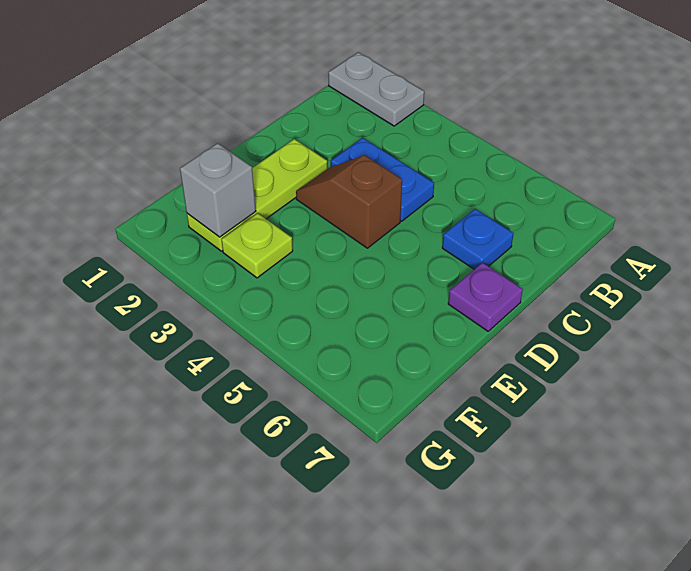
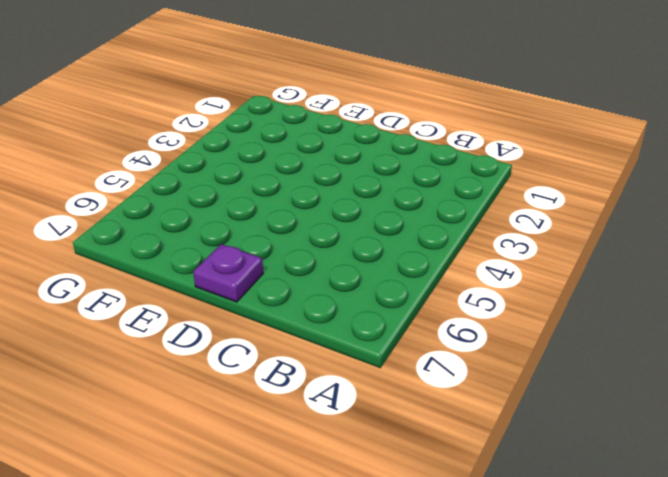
none -> grey 1x2 plate [328,52,424,126]
none -> blue 1x2 plate [331,138,434,221]

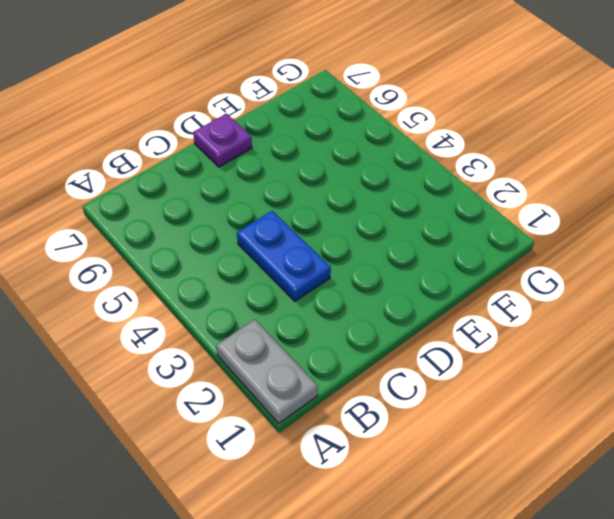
none -> blue 1x1 plate [442,209,514,269]
none -> lime 1x3 plate [187,139,328,251]

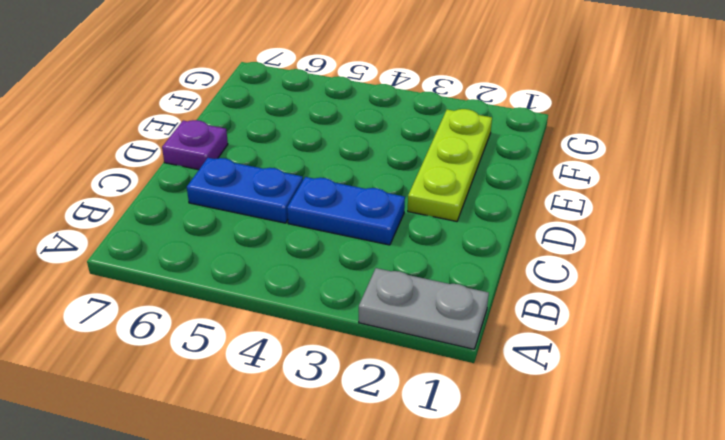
blue 1x2 plate [187,158,303,223] -> blue 1x1 plate [442,209,514,269]
none -> brown 1x2 slope [296,155,402,248]
none -> lime 1x1 plate [222,213,293,278]

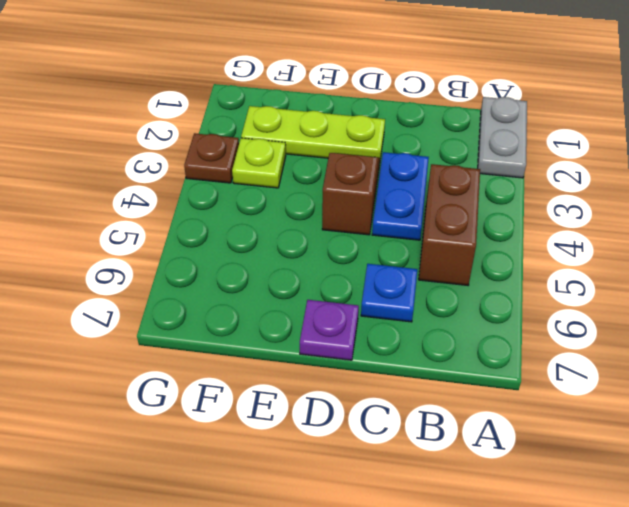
brown 1x2 brick [419,164,480,285] -> none
brown 1x1 plate [184,133,239,183] -> none
none -> grey 1x1 brick [180,143,256,237]

